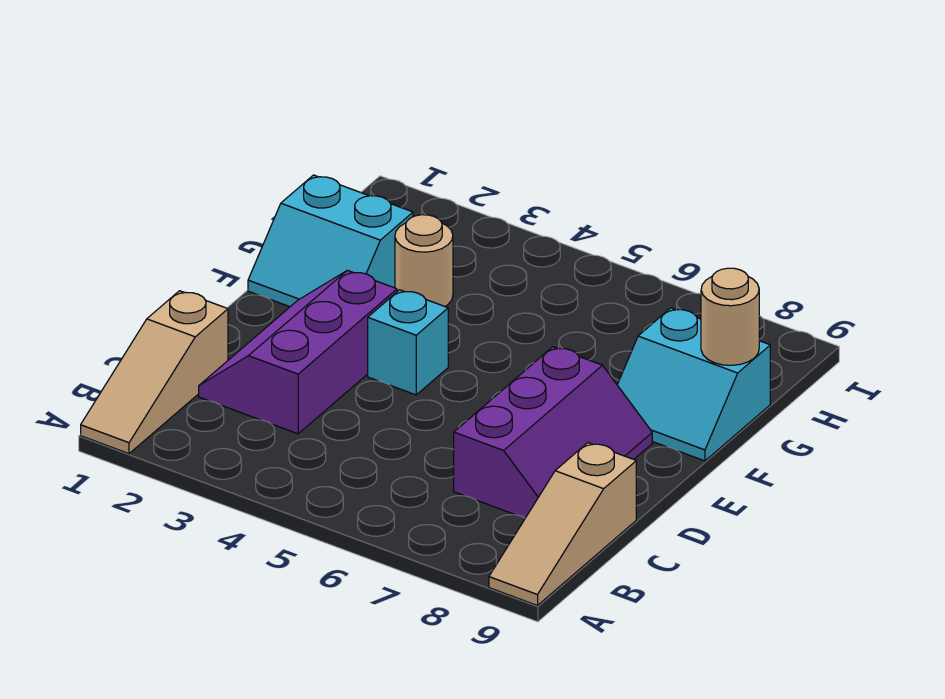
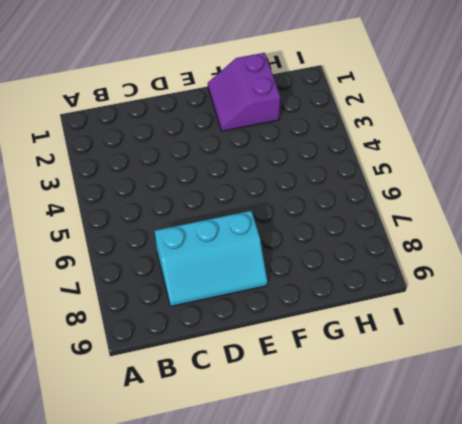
cyan 2x3 slope [155,211,268,306] -> purple 2x3 slope [454,347,652,518]
purple 2x2 slope [208,53,280,131] -> cyan 2x2 slope [248,175,413,307]
none -> tan 1x3 slope [81,291,228,454]
none -> tan 1x3 slope [489,443,636,606]

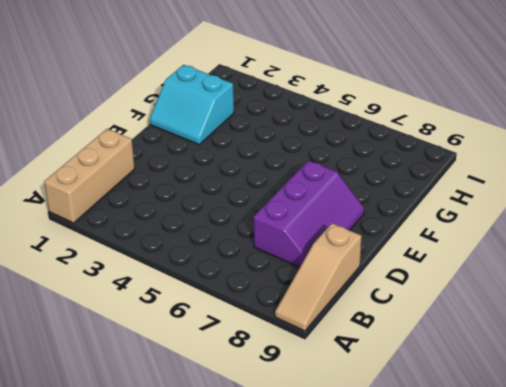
tan 1x3 brick [44,129,135,223] -> tan 1x3 slope [81,291,228,454]
none -> purple 2x3 slope [199,270,397,434]
none -> cyan 1x1 brick [368,290,448,395]

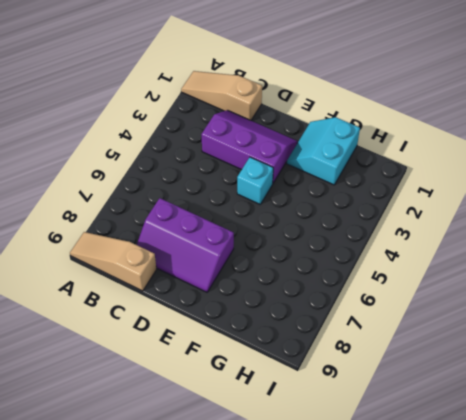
none -> cyan 2x2 slope [617,308,770,461]
none -> tan 1x1 round brick [395,215,453,306]

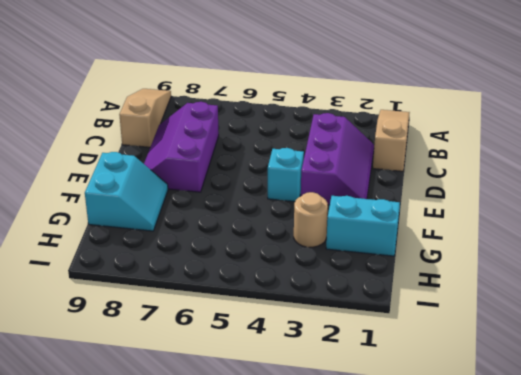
cyan 2x2 slope [85,152,168,231] -> cyan 2x2 slope turned to [617,308,770,461]
none -> tan 1x1 round brick [701,268,759,365]

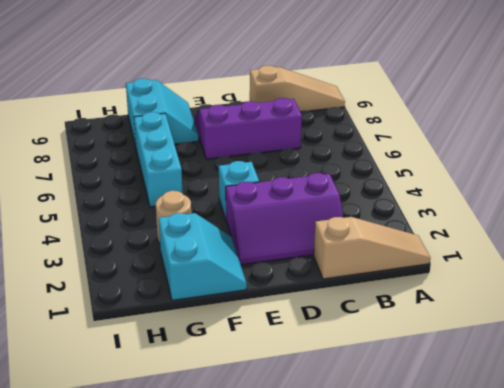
cyan 1x3 brick [134,112,183,207] -> none
none -> tan 1x1 round brick [701,268,759,365]

